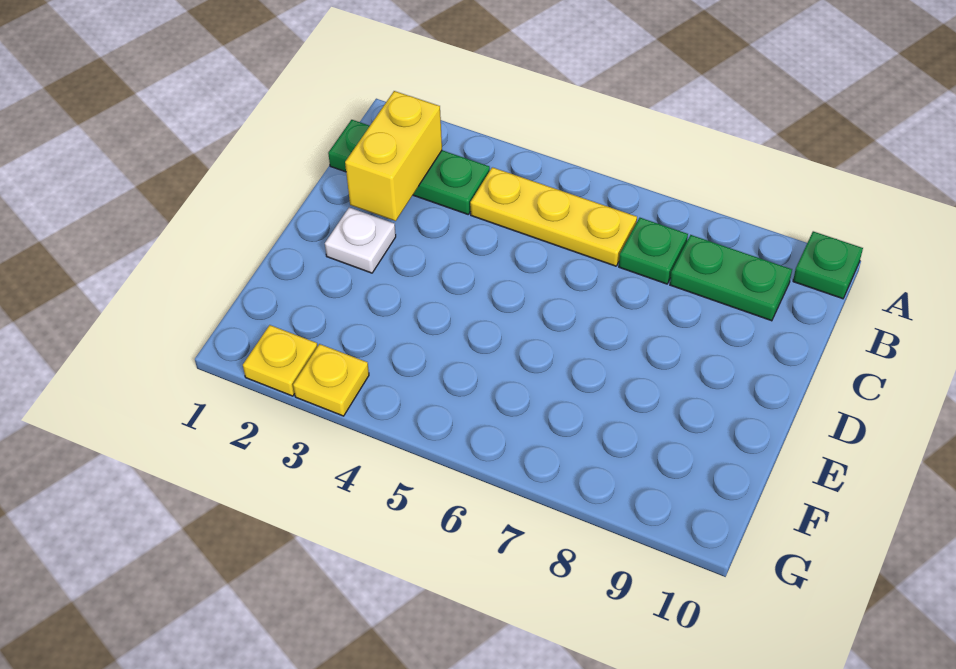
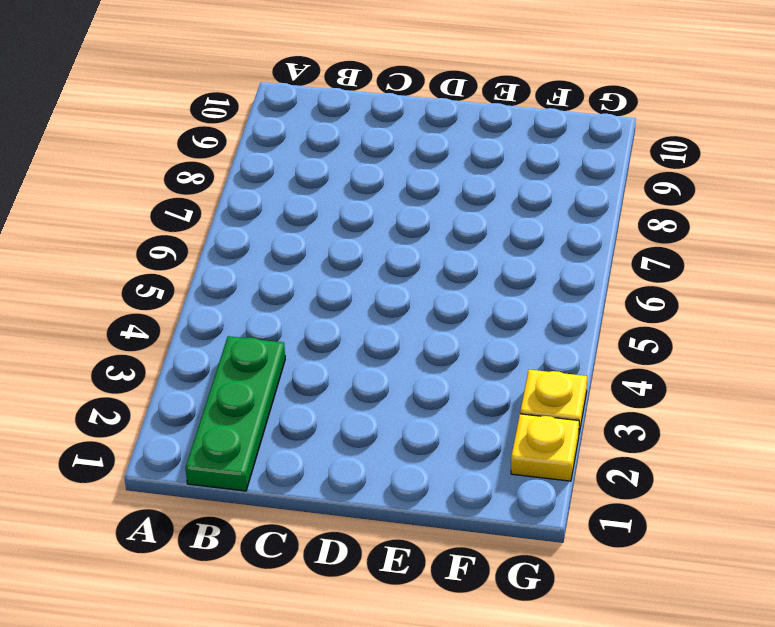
none -> green 1x1 plate [793,231,863,299]
none -> yellow 1x3 plate [470,167,637,266]

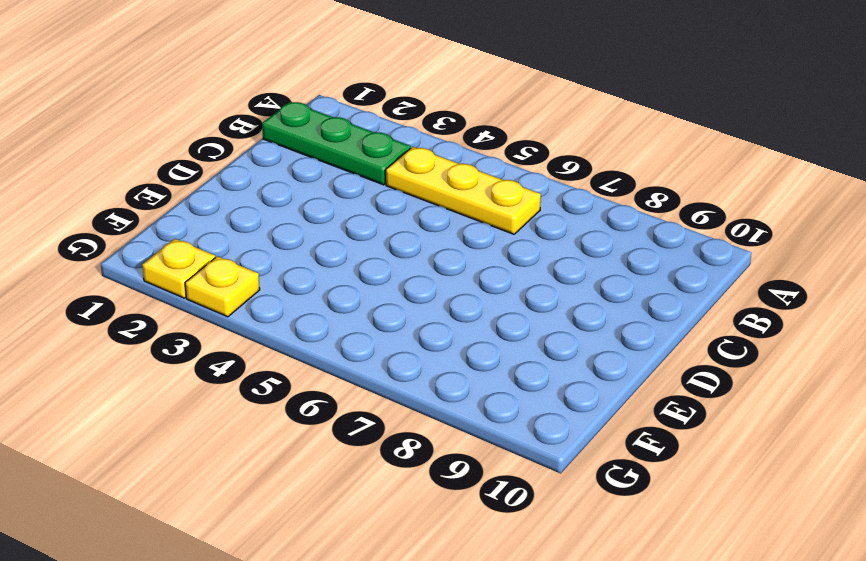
none -> green 1x1 plate [793,231,863,299]
none -> green 1x1 plate [619,218,688,284]

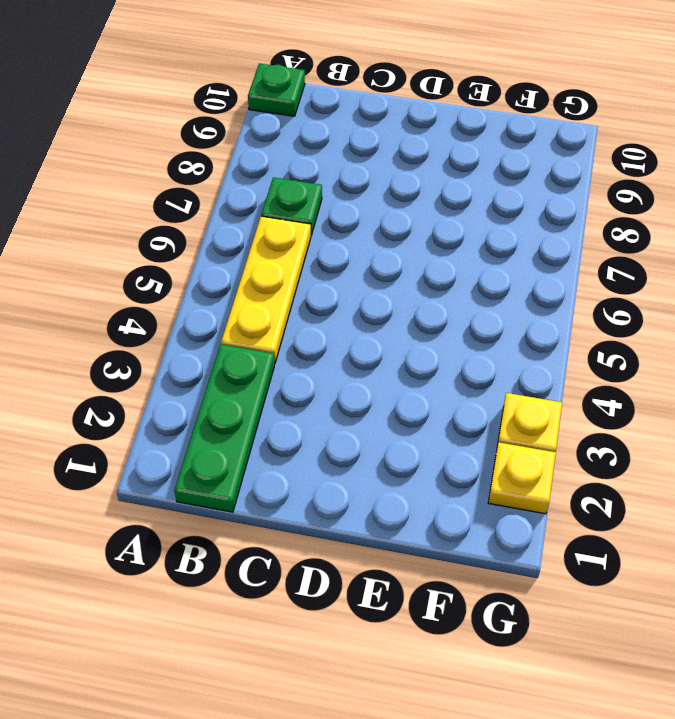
none -> green 1x2 plate [670,235,792,321]
none -> white 1x1 plate [325,207,396,273]

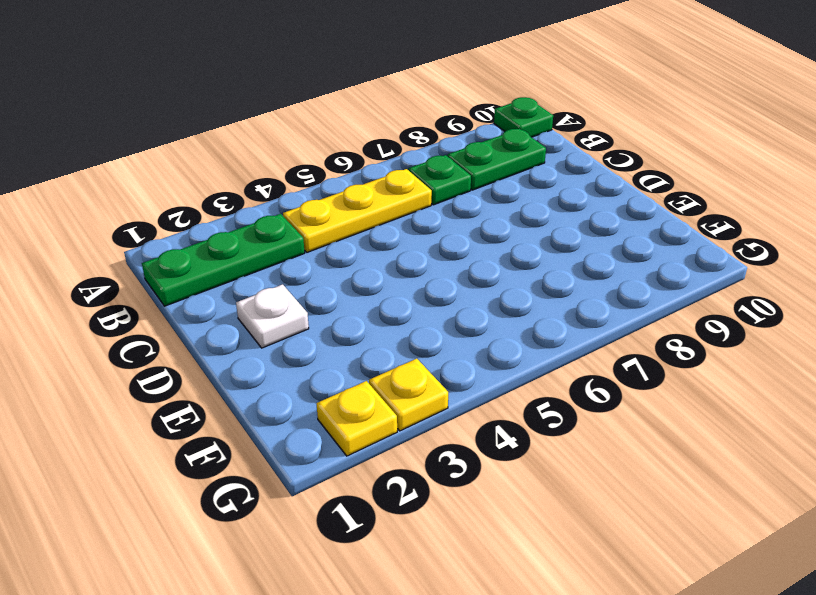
none -> yellow 1x2 brick [345,91,442,221]

